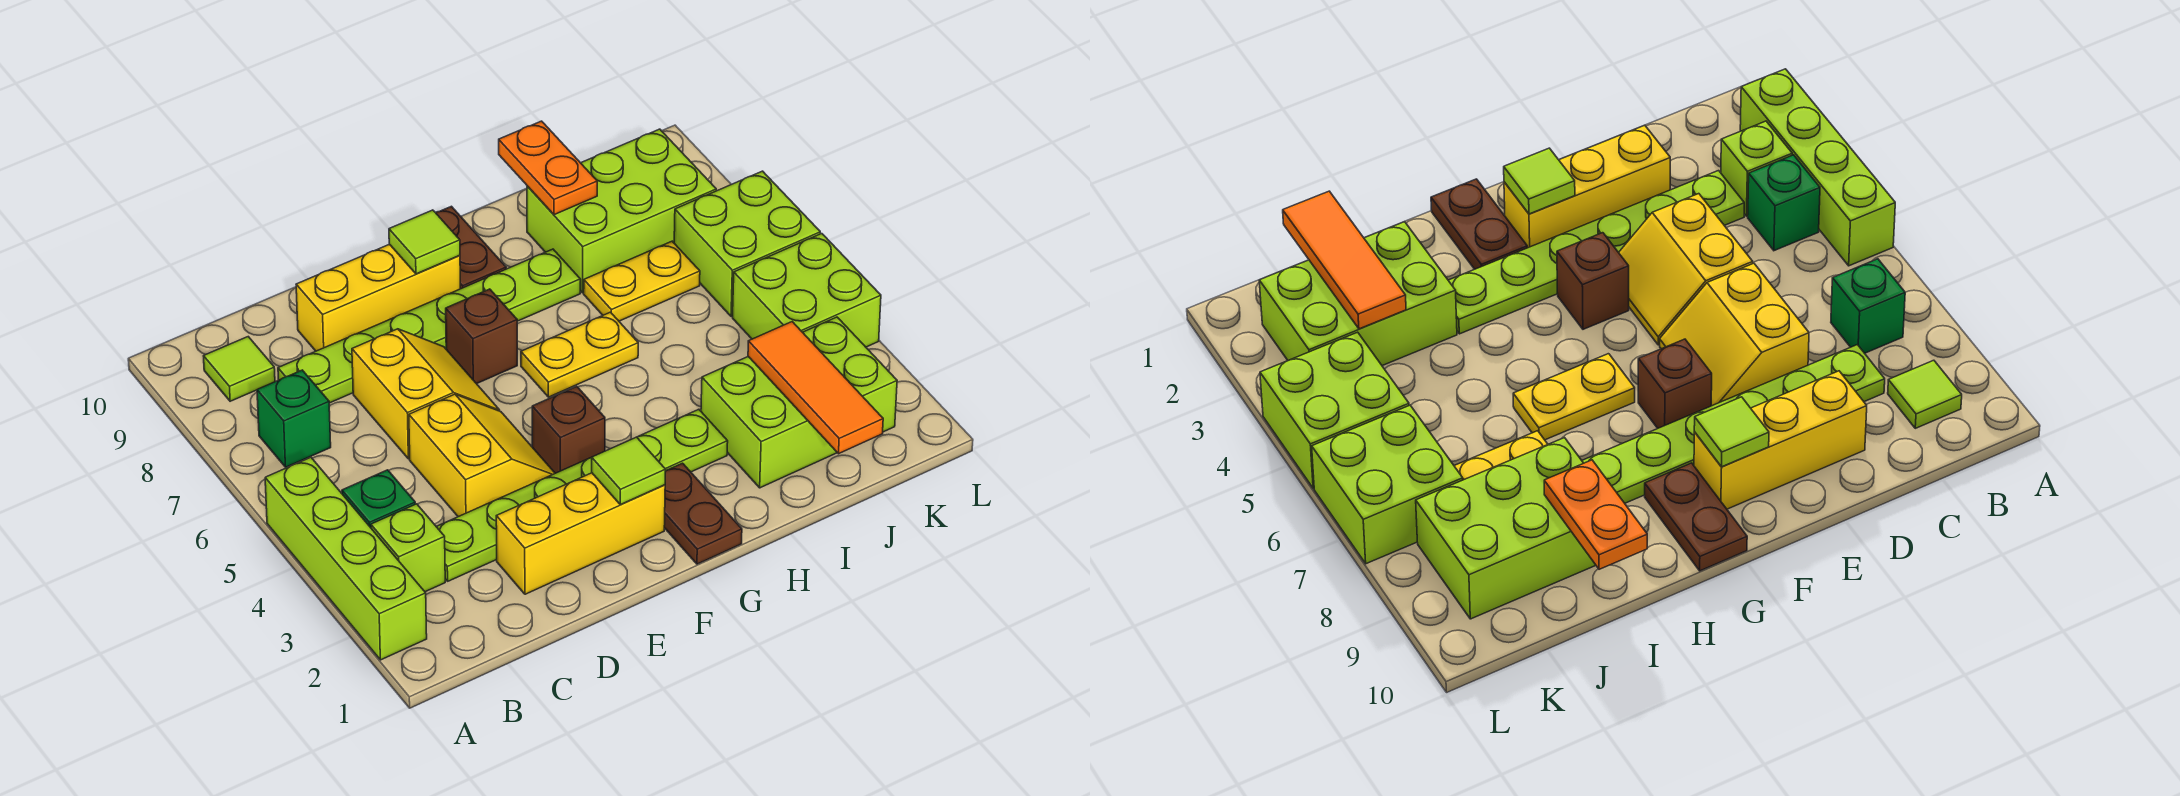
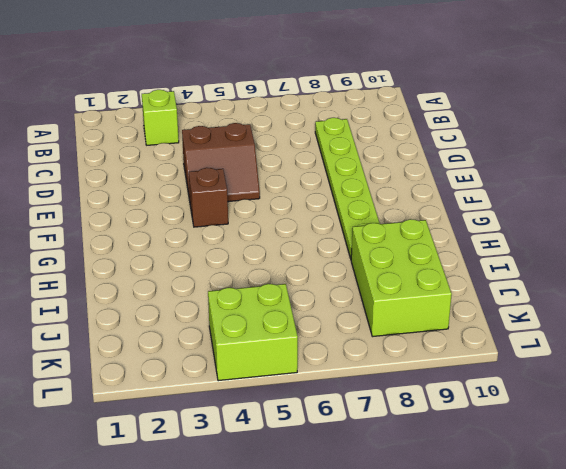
brown 2x2 slope [182,123,260,202] -> yellow 2x2 slope [409,394,555,517]
none -> lime 1x4 brick [265,457,427,660]
none -> green 1x1 brick [342,470,415,528]
none -> green 1x1 brick [257,370,331,467]

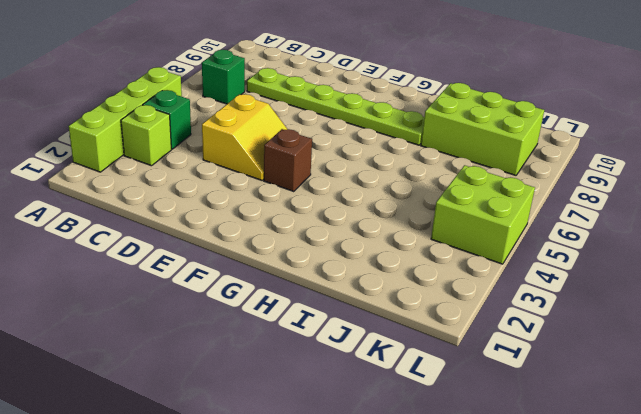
none -> lime 1x1 tile [204,337,275,401]
none -> lime 1x6 plate [436,409,728,581]
none -> yellow 1x3 brick [496,473,665,594]

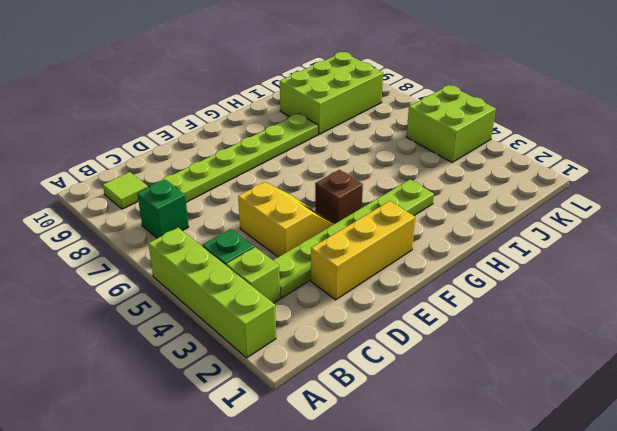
none -> yellow 2x2 slope [352,329,500,459]
none -> yellow 1x3 brick [296,244,460,351]
none -> brown 1x1 brick [446,289,517,384]

